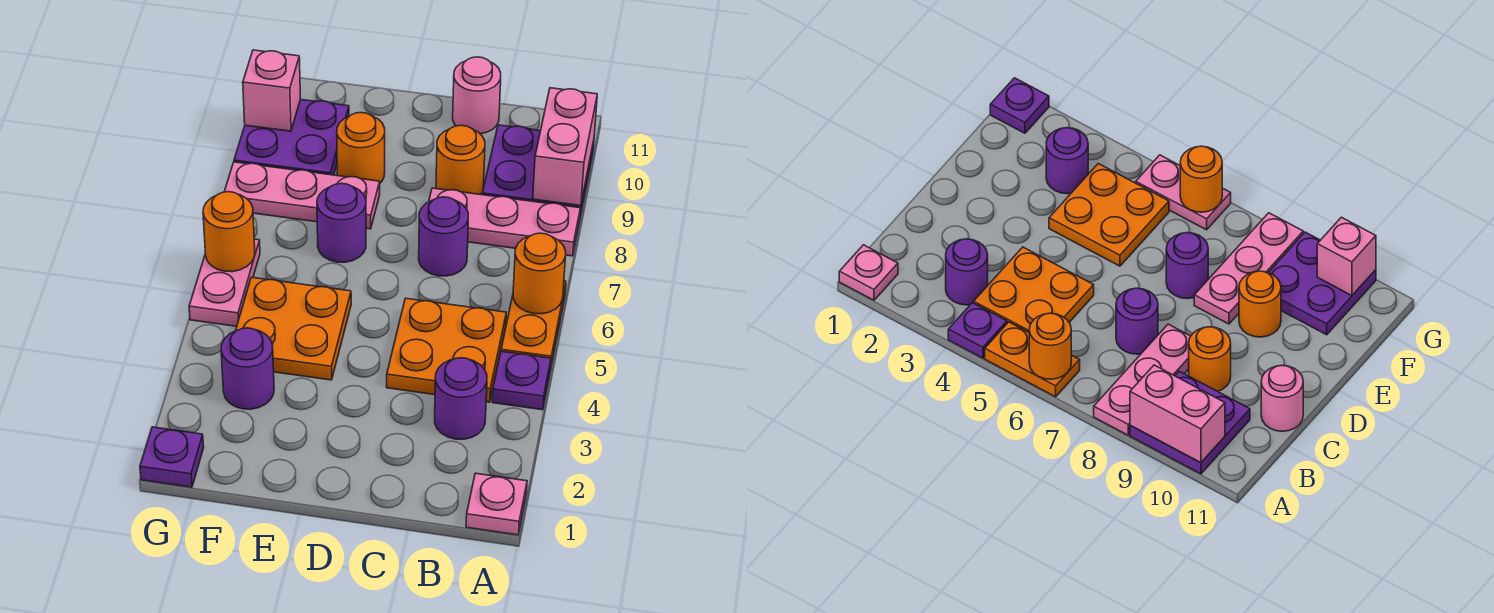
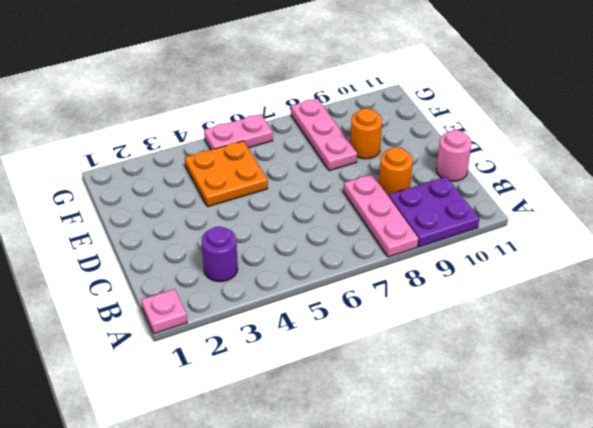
none -> purple 1x1 plate [492,351,551,410]
none -> orange 1x2 plate [501,281,566,370]
none -> orange 2x2 plate [387,298,506,402]

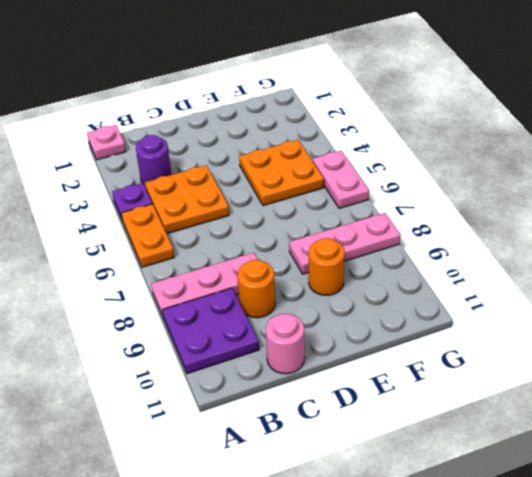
none -> purple 1x1 round brick [419,197,468,276]
none -> purple 1x1 round brick [317,183,366,262]
none -> purple 1x1 round brick [221,328,274,409]

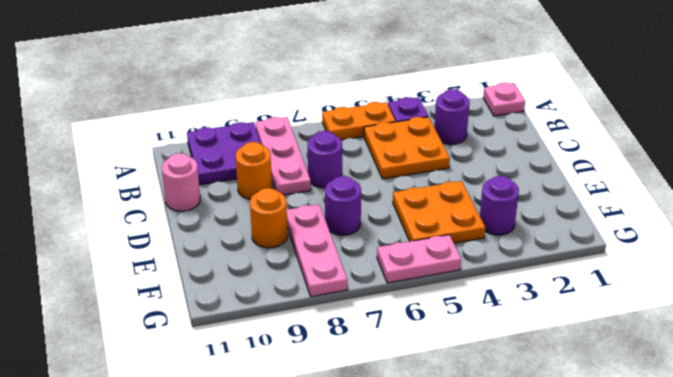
none -> purple 2x2 plate [234,99,349,175]
none -> purple 1x1 plate [140,427,204,487]
none -> orange 1x1 round brick [513,233,566,314]

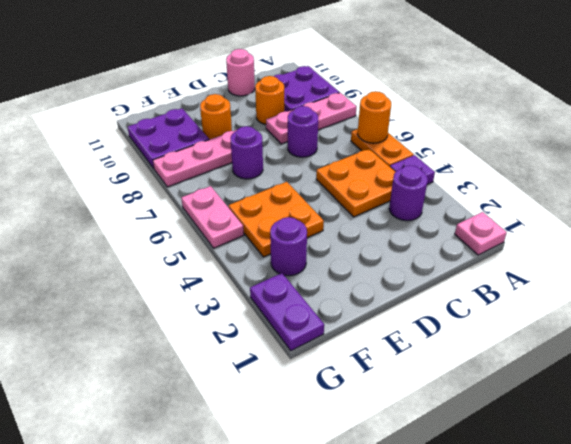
purple 1x2 plate [250,273,324,351] -> purple 1x1 plate [140,427,204,487]
none -> pink 1x2 brick [533,88,597,206]
none -> orange 1x1 round brick [203,192,255,272]
none -> pink 1x1 brick [243,50,300,131]

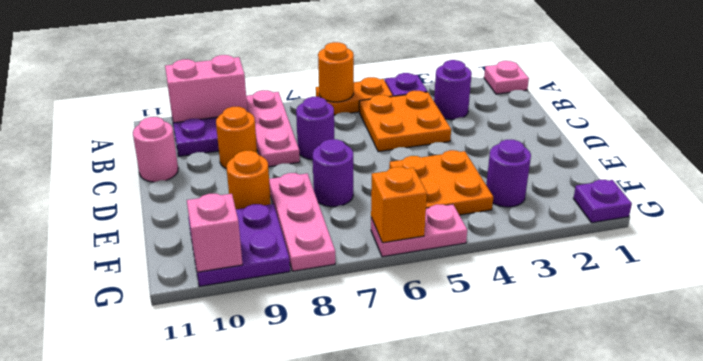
orange 1x1 brick [371,167,427,243] -> orange 1x1 round brick [203,192,255,272]

